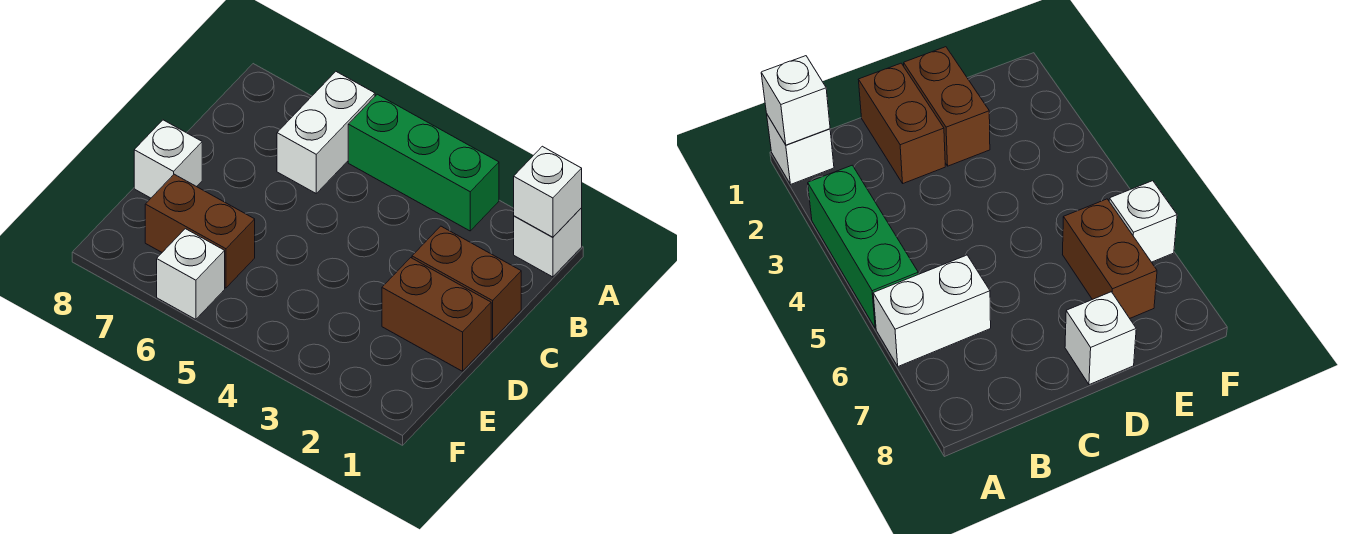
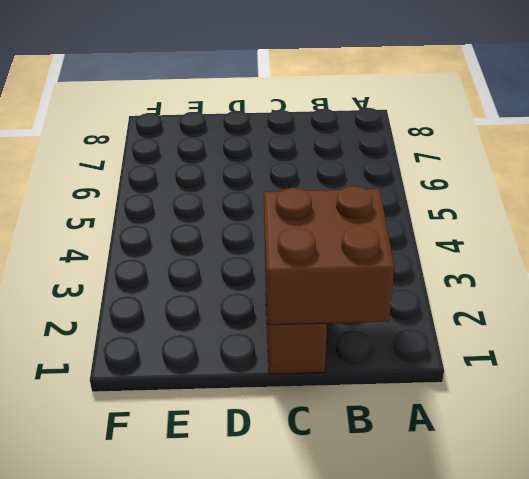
brown 2x2 brick [264,186,394,325] -> none
none -> white 1x1 brick [514,208,582,277]
none -> green 1x3 brick [348,94,499,231]

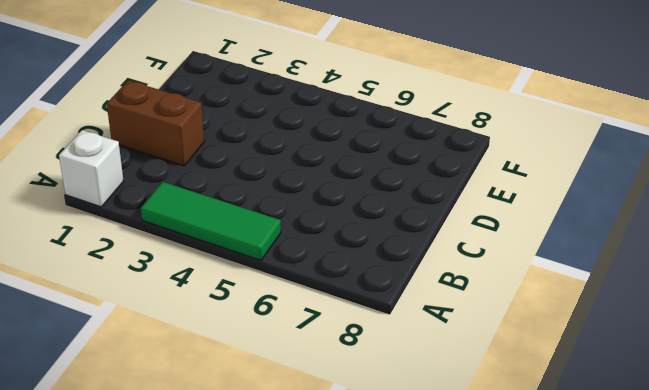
green 1x3 tile [141,182,281,260] -> green 1x3 brick [348,94,499,231]
none -> white 1x2 brick [277,72,375,193]
none -> brown 1x2 brick [382,258,491,371]

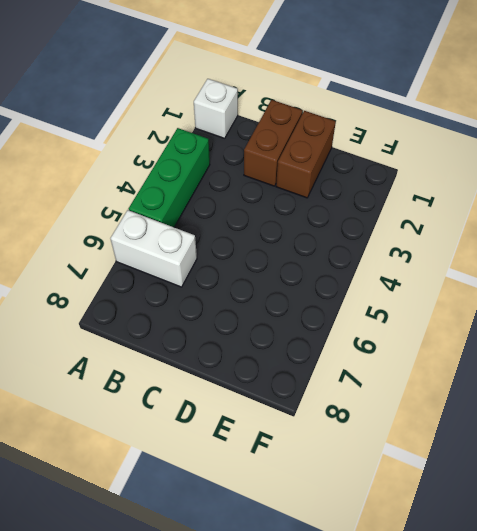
none -> white 1x1 brick [134,120,202,198]
none -> brown 1x2 brick [145,174,255,288]

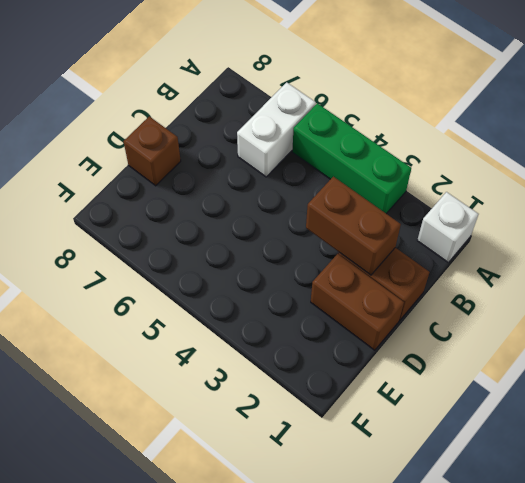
brown 1x2 brick [306,177,401,275] -> brown 1x2 brick moved to [145,174,255,288]
brown 1x1 brick [124,116,181,186] -> white 1x1 brick [134,120,202,198]
none -> white 1x1 brick [157,229,225,319]
none -> white 1x1 brick [514,146,582,237]

